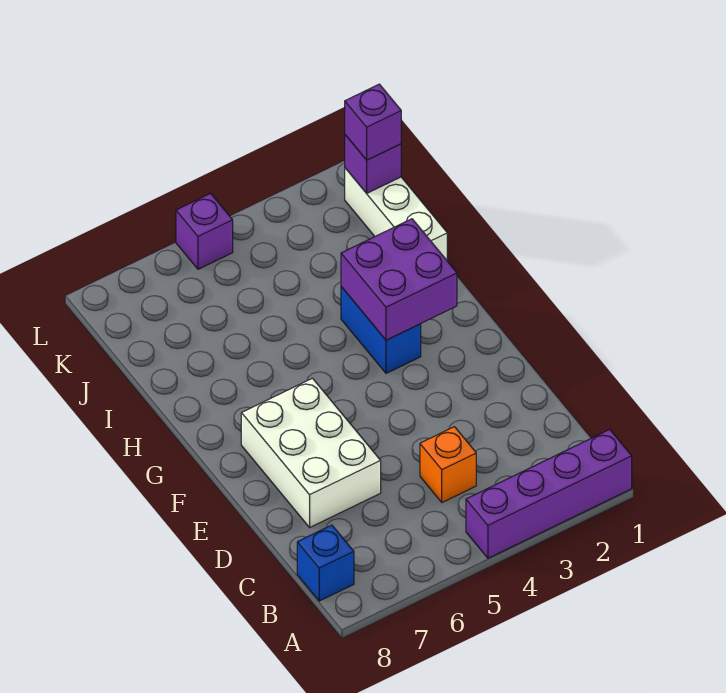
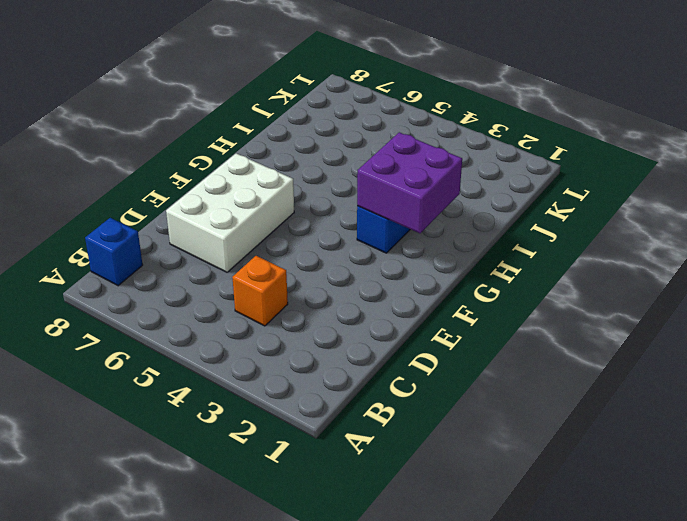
none -> purple 1x4 brick [466,430,632,558]
none -> white 1x3 brick [345,168,447,260]

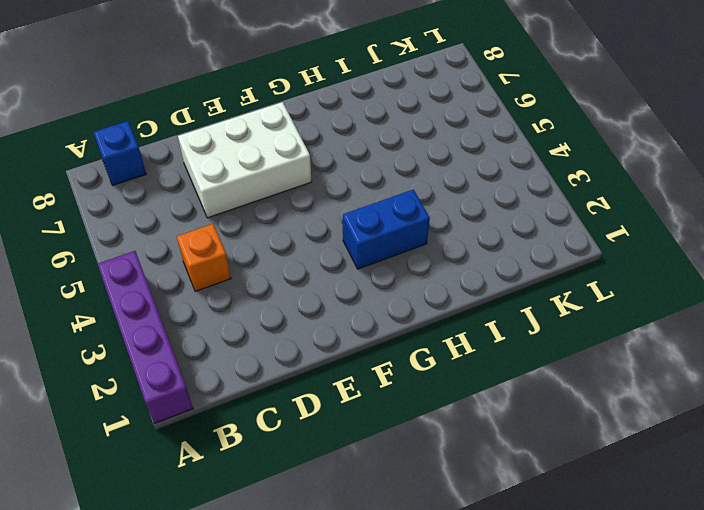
none -> white 1x3 brick [345,168,447,260]
none -> purple 1x1 brick [176,193,233,269]

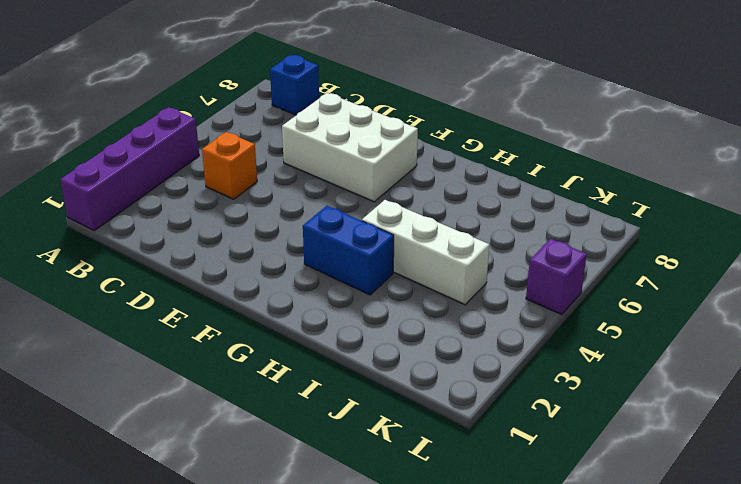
white 1x3 brick [362,200,489,305] -> white 1x3 brick moved to [345,168,447,260]
none -> purple 2x2 brick [341,219,457,340]
none -> purple 1x1 brick [345,135,401,193]

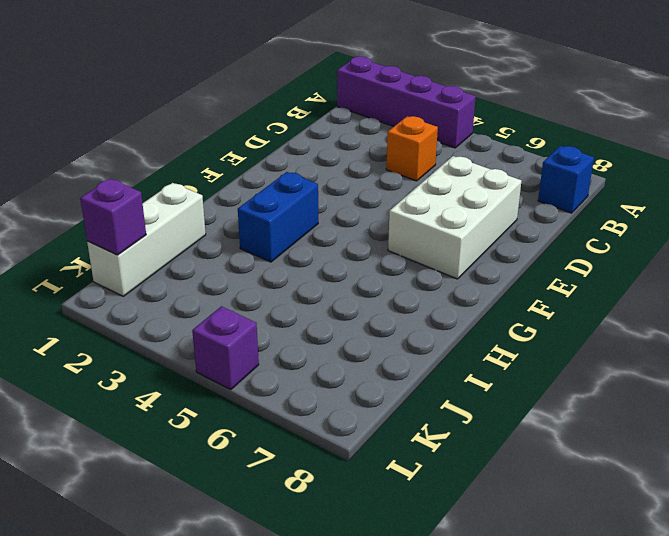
none -> purple 2x2 brick [341,219,457,340]
none -> purple 1x1 brick [345,84,401,160]

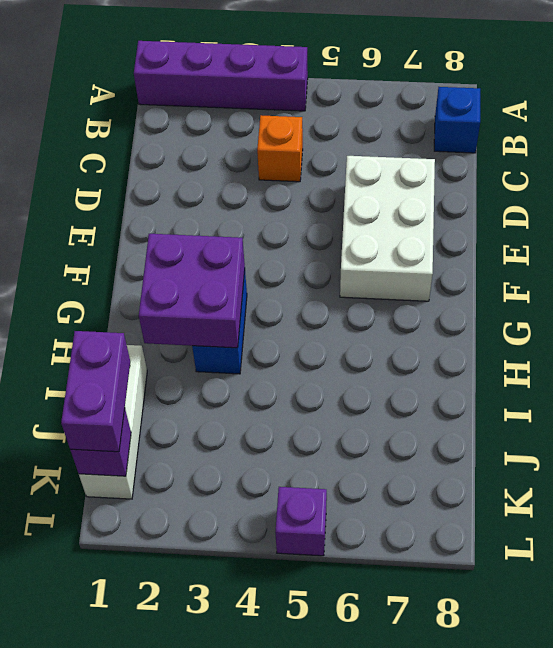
purple 1x2 brick [61,331,130,452] -> purple 1x1 brick [345,84,401,160]

